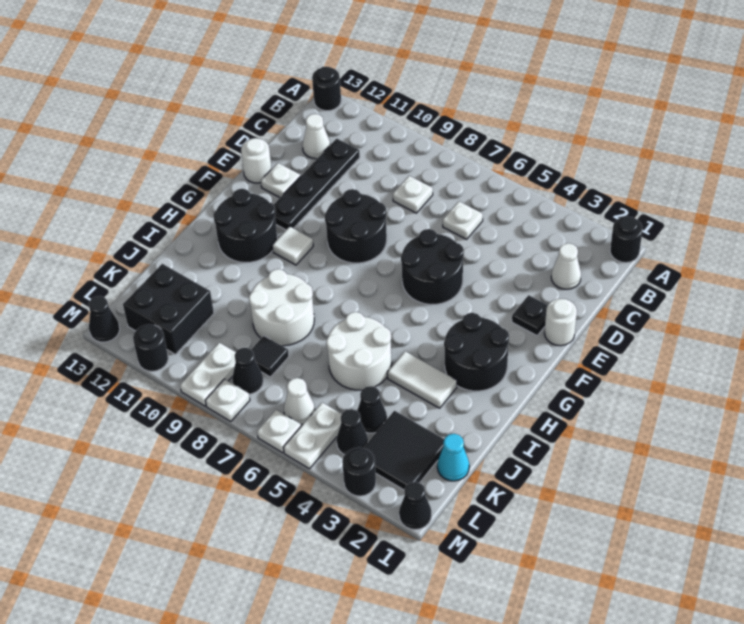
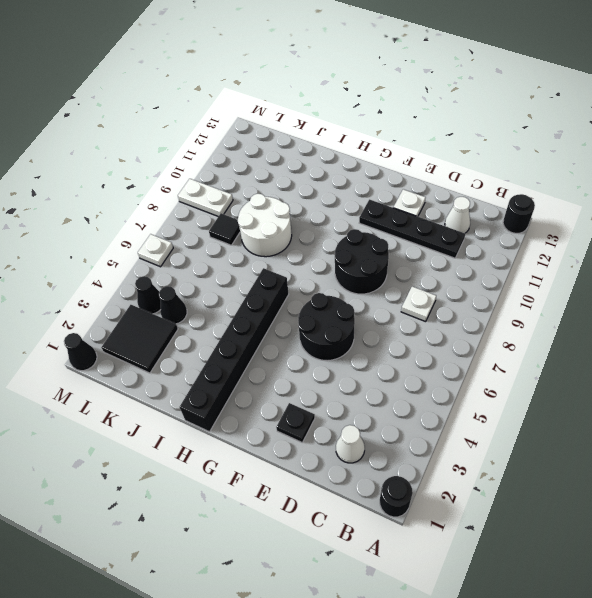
black 1x6 brick [180,268,289,432] -> black 2x2 round brick [444,313,509,391]
none -> white 1x1 plate [443,201,483,239]
none -> white 1x1 round brick [544,299,577,346]
none -> white 1x1 round brick [241,138,272,183]
none -> white 1x1 tile [272,226,313,265]

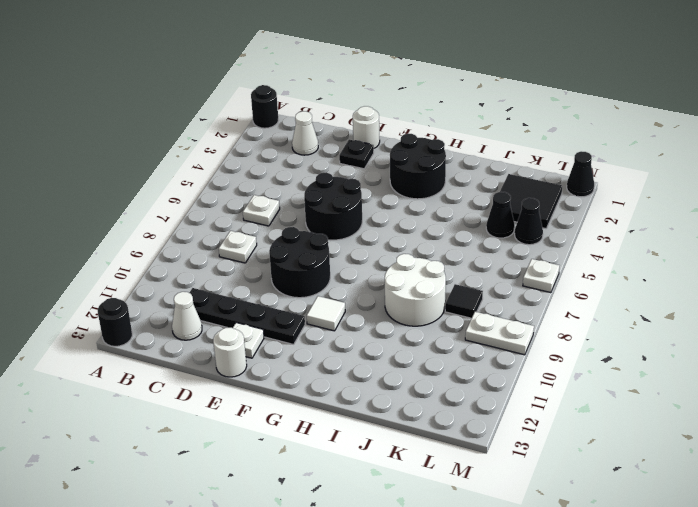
none -> black 2x2 round brick [213,189,277,263]
none -> white 1x2 tile [387,351,457,408]
none -> white 2x2 round brick [326,312,392,390]
none -> cyan 1x1 cone [437,434,469,481]

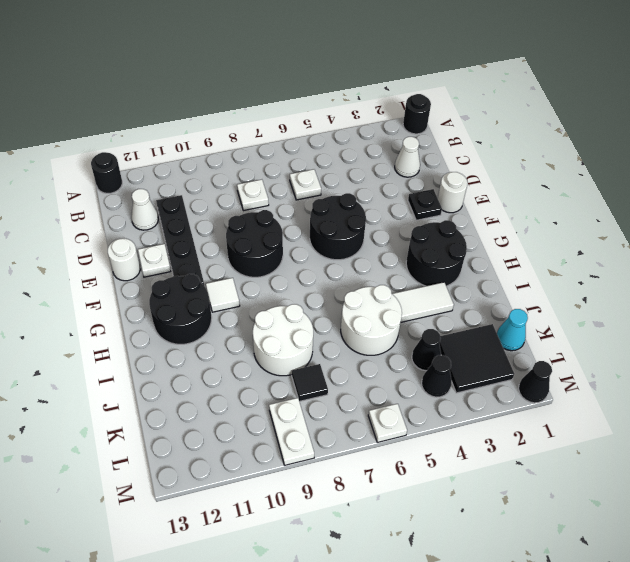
none -> black 2x2 brick [123,264,214,354]
none -> white 1x2 plate [283,403,342,469]
none -> white 1x1 cone [284,378,315,425]
none -> black 1x1 cone [232,348,263,394]

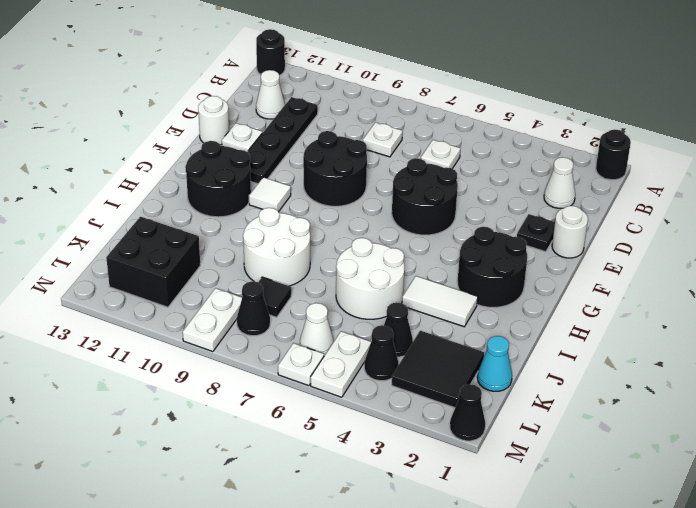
none -> black 1x1 round brick [342,447,376,496]
none -> white 1x1 plate [205,379,250,421]
none -> black 1x1 round brick [133,324,168,371]
none -> black 1x1 cone [89,296,120,342]

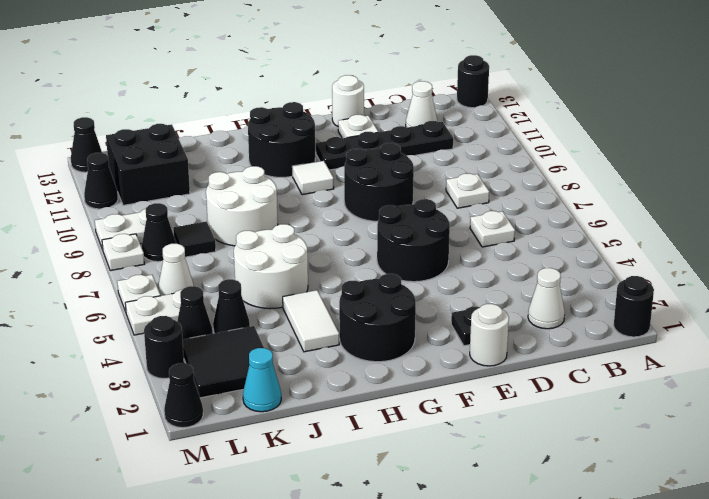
black 1x1 cone [84,153,118,209] -> black 1x1 round brick [133,324,168,371]

